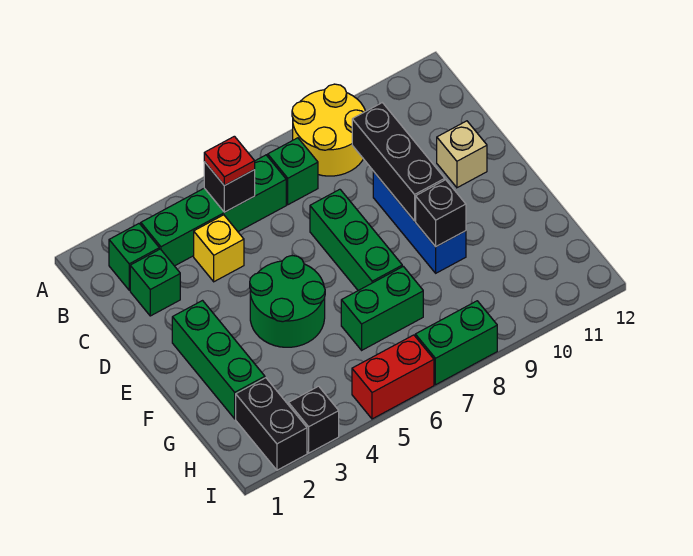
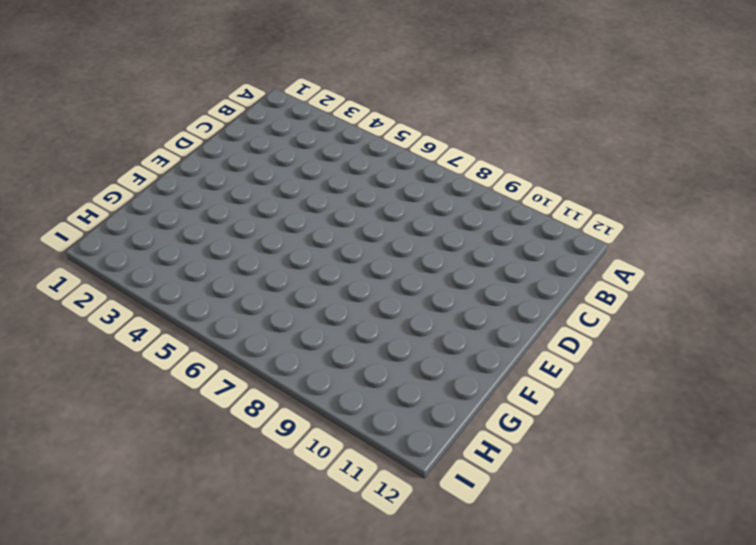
none -> yellow 2x2 round brick [292,84,366,176]
none -> green 1x1 brick [109,224,159,290]
none -> green 1x4 brick [141,155,286,266]

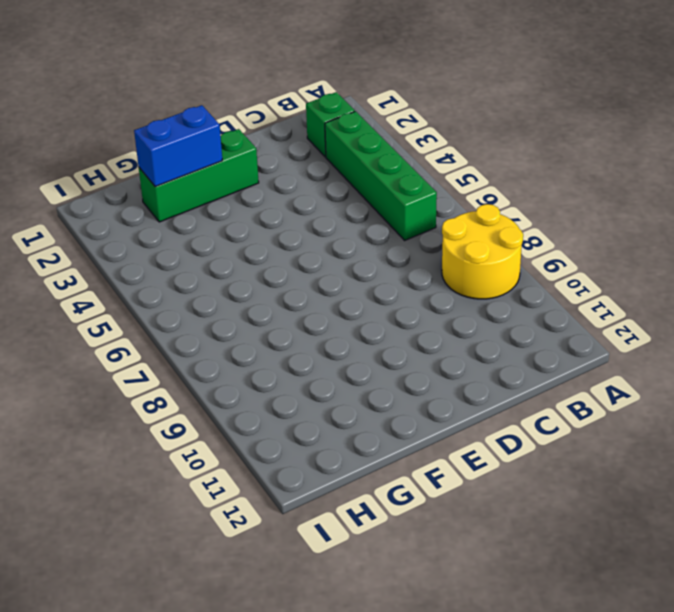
blue 1x2 brick [134,105,222,187] -> none
none -> green 1x1 brick [268,138,318,205]
none -> green 1x1 brick [130,249,180,316]
none -> yellow 1x1 brick [194,215,244,282]

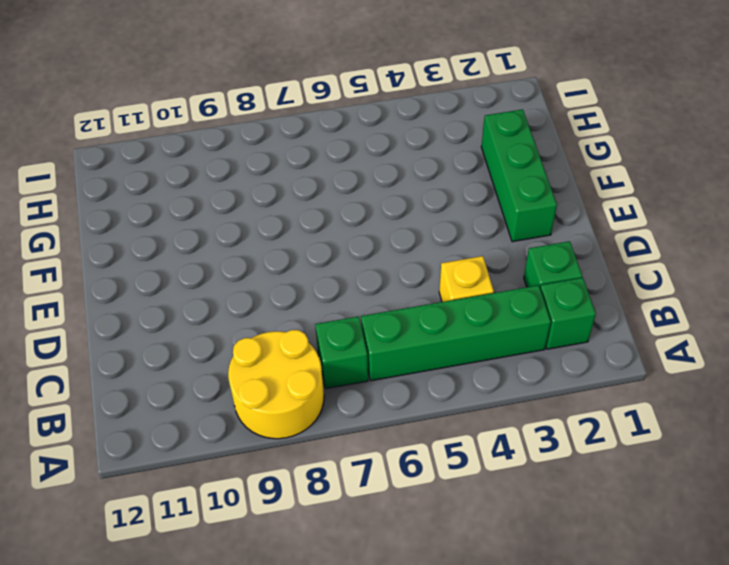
none -> green 1x3 brick [310,189,402,291]
none -> blue 1x3 brick [373,171,466,273]
none -> tan 1x1 brick [437,121,487,188]

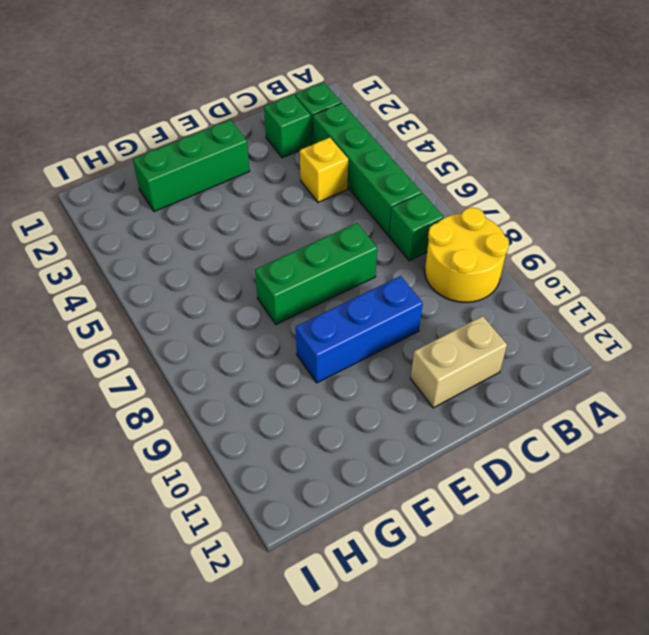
tan 1x2 brick [411,316,507,408] -> tan 1x1 brick [437,121,487,188]
none -> green 2x2 round brick [250,255,325,347]
none -> green 1x2 brick [341,266,423,350]
none -> black 1x2 brick [236,378,307,470]

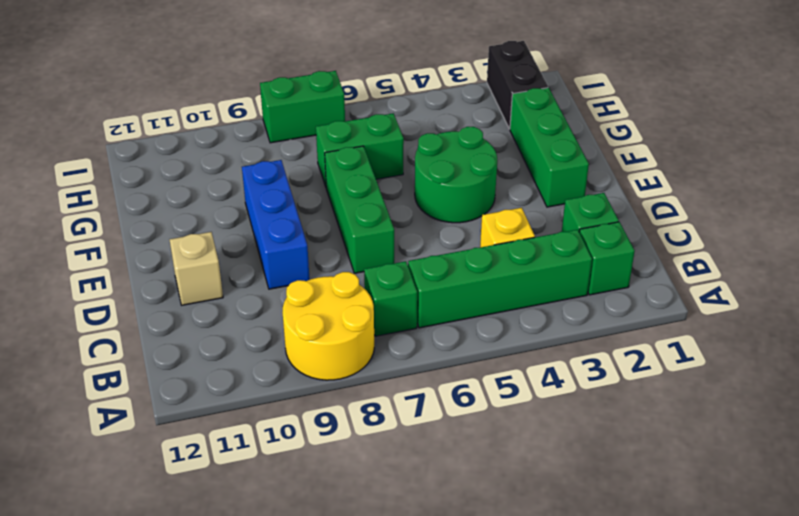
none -> black 1x1 brick [289,386,339,453]
none -> red 1x2 brick [352,335,434,419]
none -> black 1x1 brick [204,162,255,212]

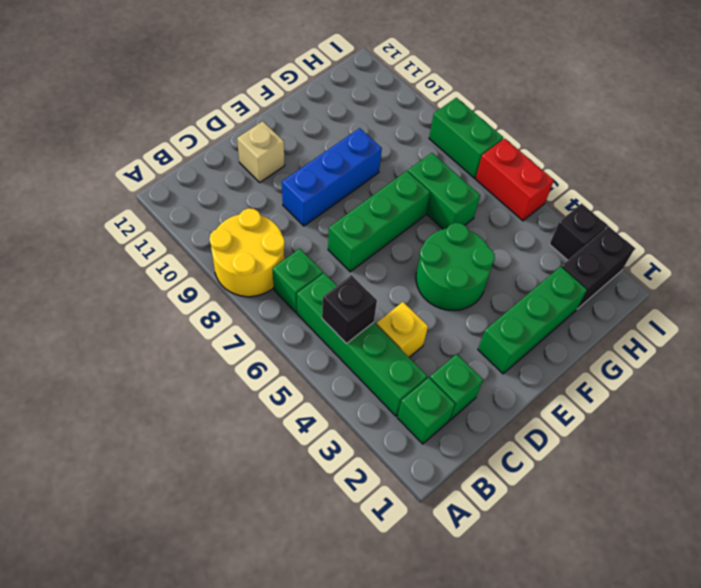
none -> black 1x3 brick [352,103,445,221]
none -> black 1x1 brick [416,180,466,247]
none -> red 1x1 plate [204,136,255,186]

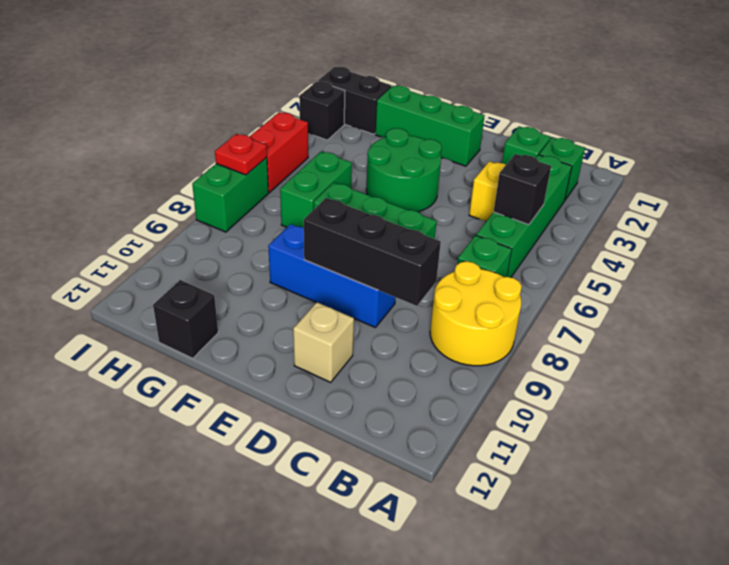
black 1x1 brick [153,280,218,358] -> black 1x1 brick moved to [416,180,466,247]
red 1x1 plate [215,134,267,175] -> red 1x1 plate moved to [204,136,255,186]

